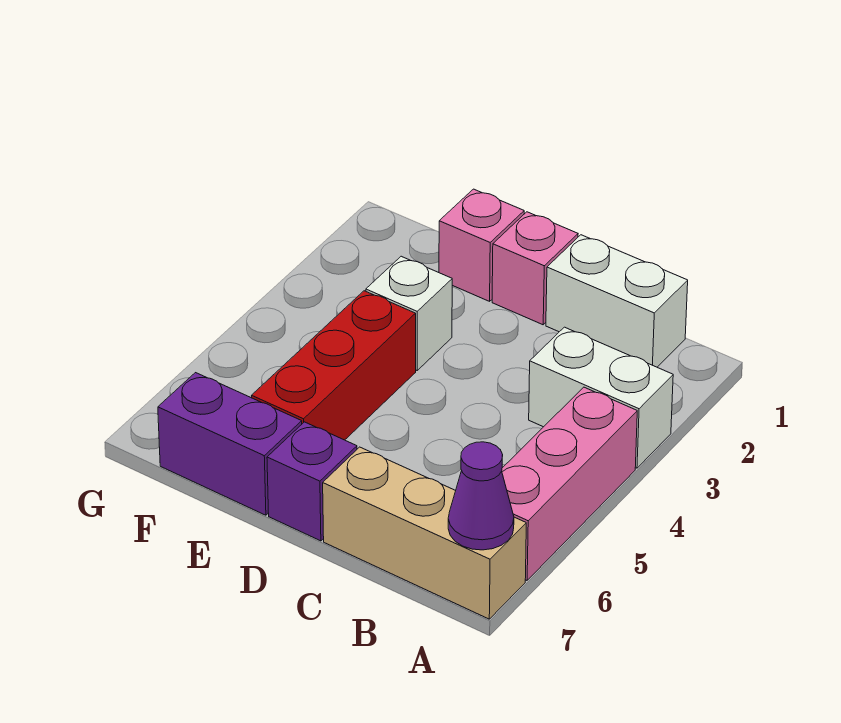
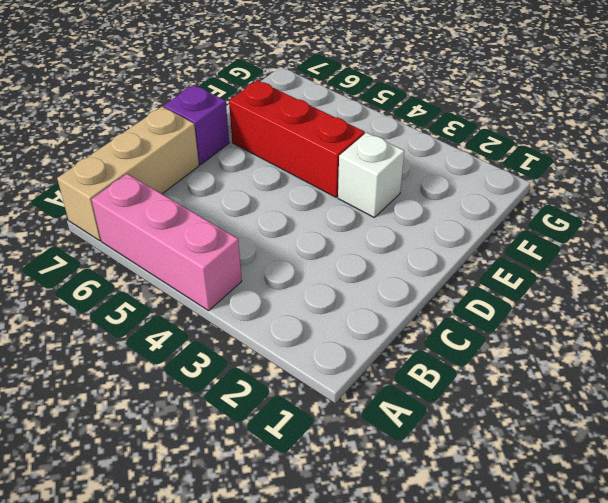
none -> white 1x2 brick [529,327,673,468]
none -> white 1x2 brick [546,235,688,367]

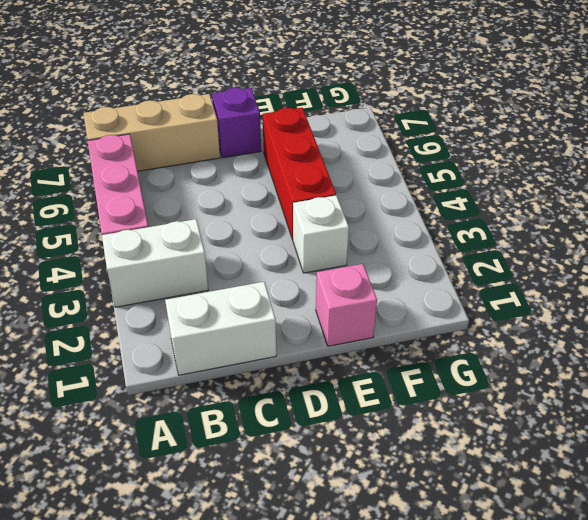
none -> pink 1x1 brick [492,212,578,325]
none -> purple 1x2 brick [158,373,302,515]

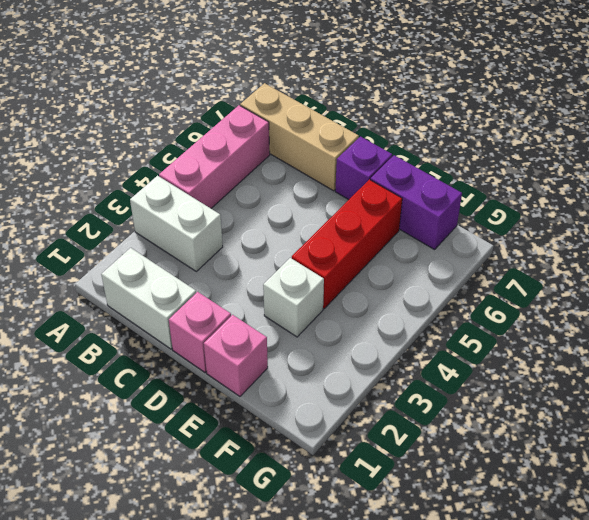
none -> purple 1x1 cone [448,442,514,550]

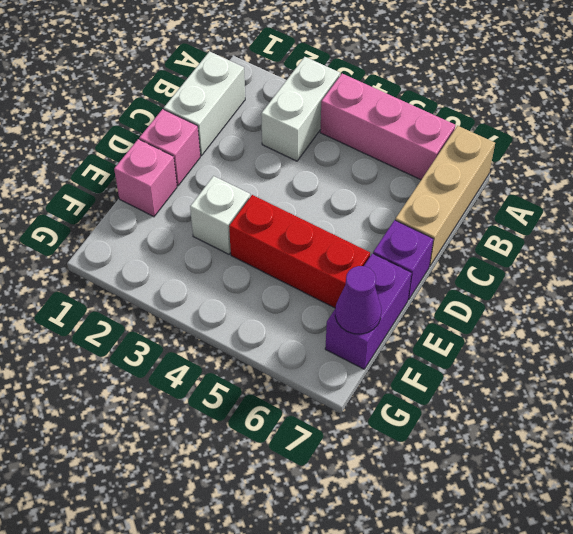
purple 1x1 cone [335,266,381,334] -> purple 1x1 cone moved to [448,442,514,550]

